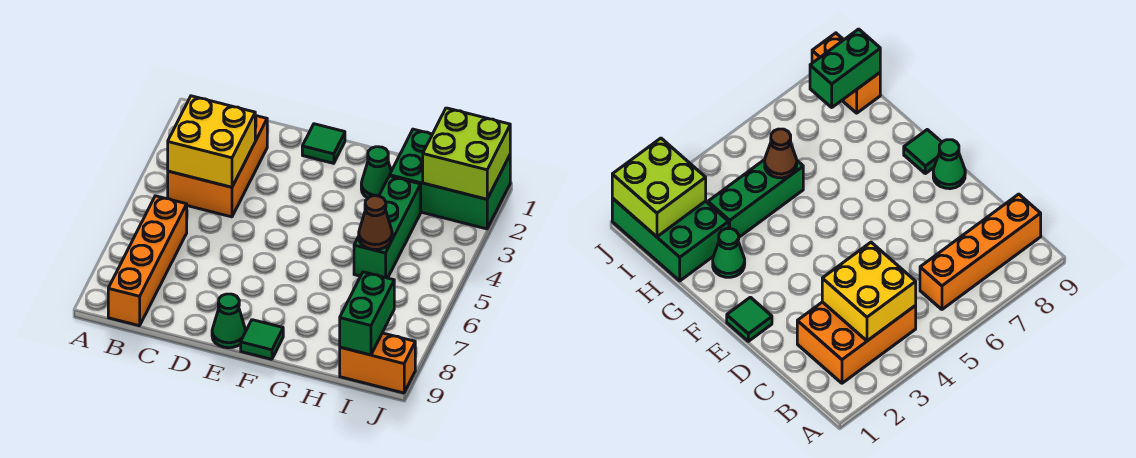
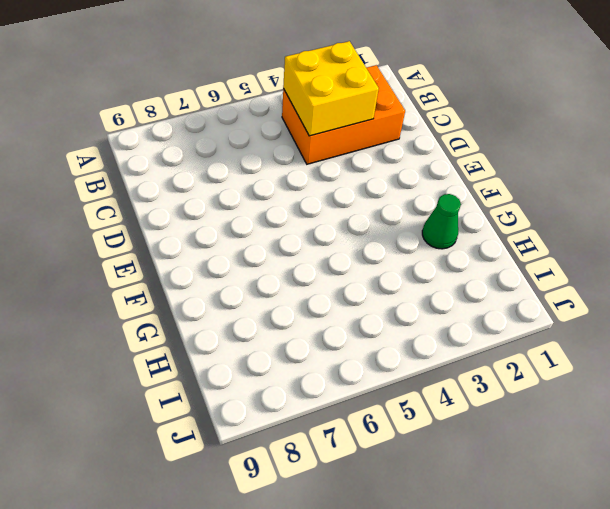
none -> orange 1x4 brick [108,196,187,326]
none -> green 1x1 tile [302,124,345,163]
none -> green 1x1 cone [212,294,246,348]

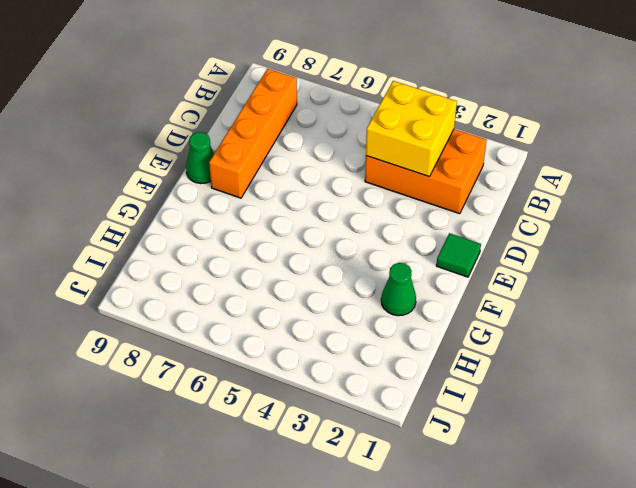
orange 1x4 brick [209,69,297,198] -> orange 1x4 brick turned to [108,196,187,326]
none -> green 1x1 tile [241,320,283,359]
none -> green 2x3 brick [390,129,510,229]
none -> green 1x3 brick [354,176,421,278]

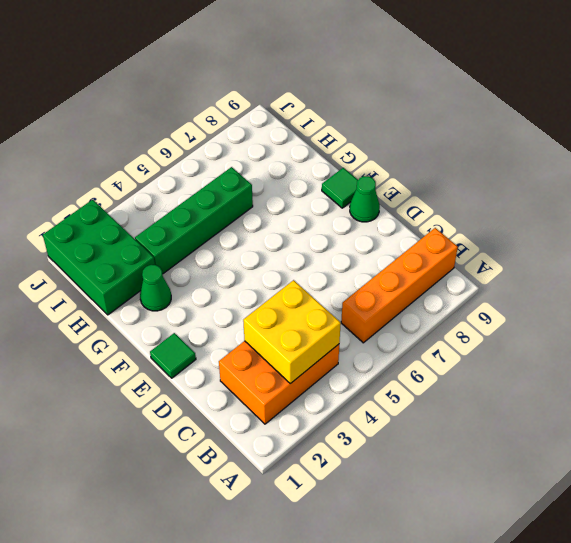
green 1x4 brick [135,167,253,274] -> green 1x3 brick [354,176,421,278]
none -> orange 1x2 brick [340,333,415,393]
none -> brown 1x1 cone [359,196,392,250]
none -> lime 2x2 brick [423,108,510,199]

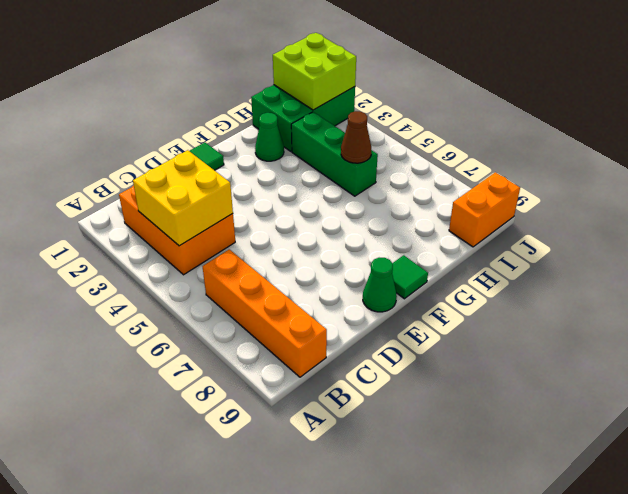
none -> green 1x2 brick [340,272,394,355]

